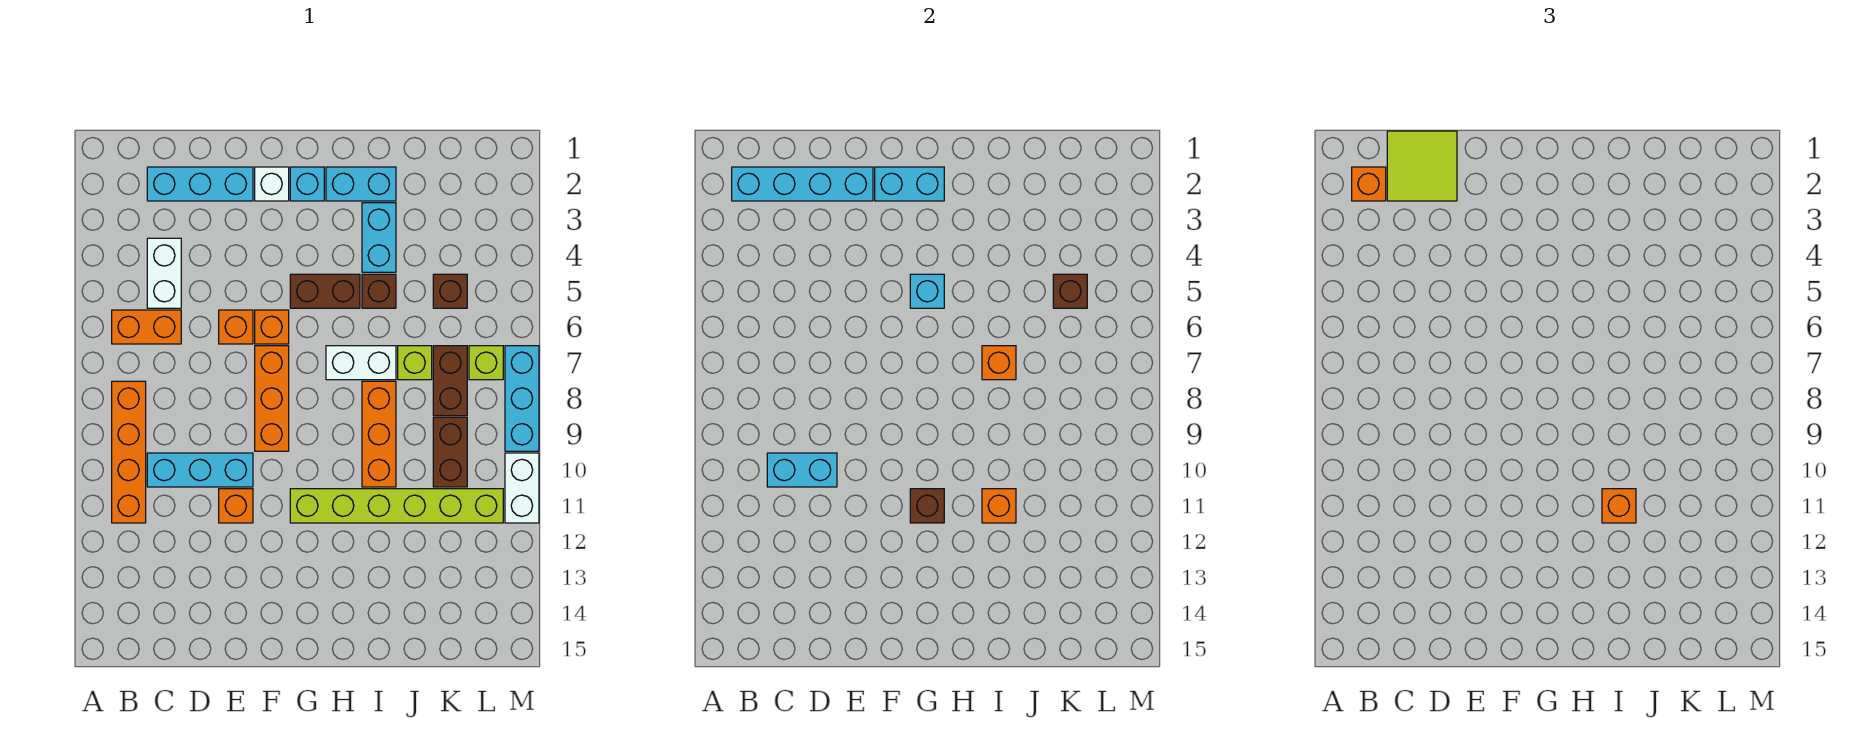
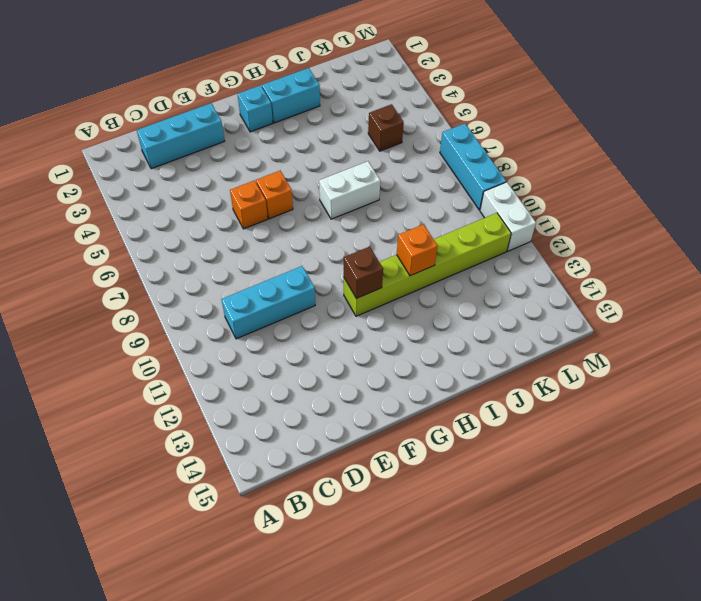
none -> orange 1x2 brick [112,310,181,344]
none -> orange 1x4 brick [112,381,146,523]
none -> white 1x2 brick [147,238,181,308]
none -> orange 1x1 brick [219,489,253,523]

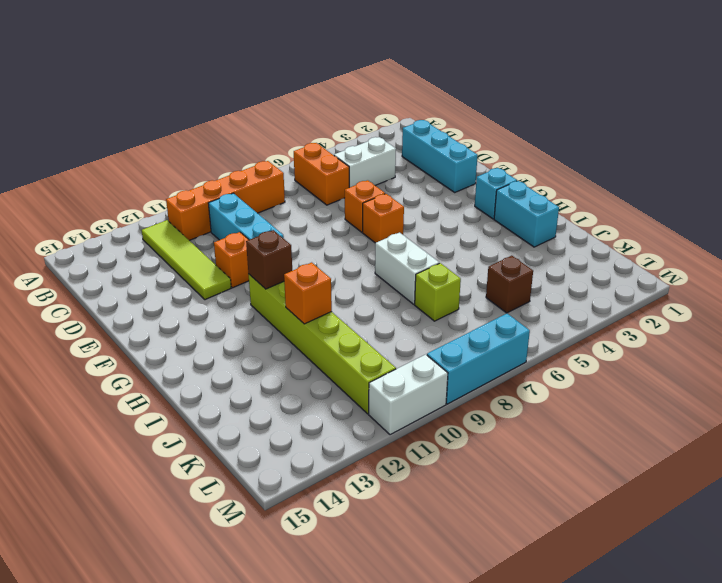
lime 1x4 tile [142,220,231,300] -> none
none -> white 1x1 brick [255,167,289,201]
none -> orange 1x3 brick [255,346,289,451]
none -> brown 1x2 brick [290,274,360,308]
none -> cyan 1x2 brick [362,203,396,272]

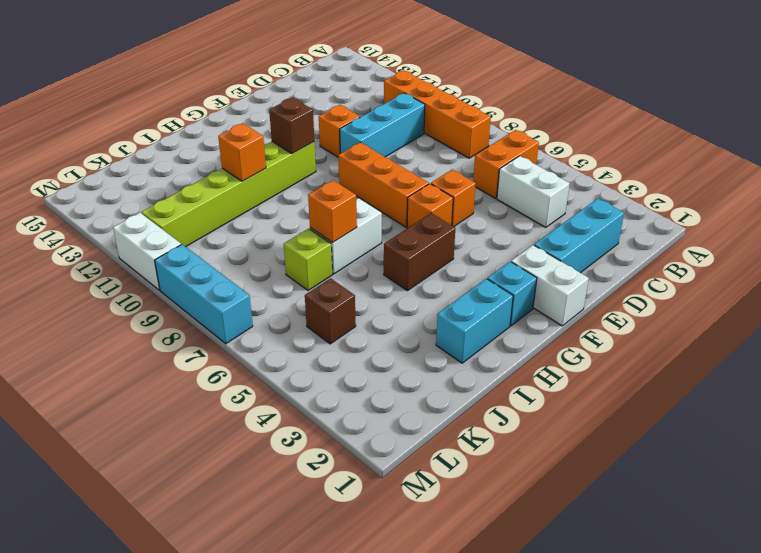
white 1x2 brick [511,245,589,326] -> white 1x1 brick [255,167,289,201]
none -> cyan 1x2 brick [362,203,396,272]
none -> brown 1x1 brick [362,274,396,308]
none -> orange 1x3 brick [362,381,396,487]
none -> brown 1x2 brick [433,346,467,416]

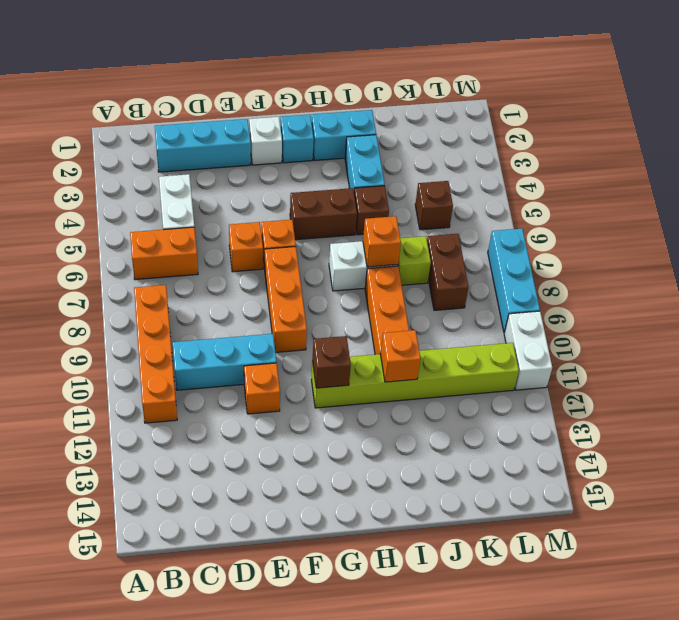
none -> brown 1x2 brick [433,417,467,487]
none -> lime 1x1 brick [469,346,503,380]
none -> cyan 1x4 brick [732,167,873,201]
none -> cyan 1x2 brick [767,453,837,487]

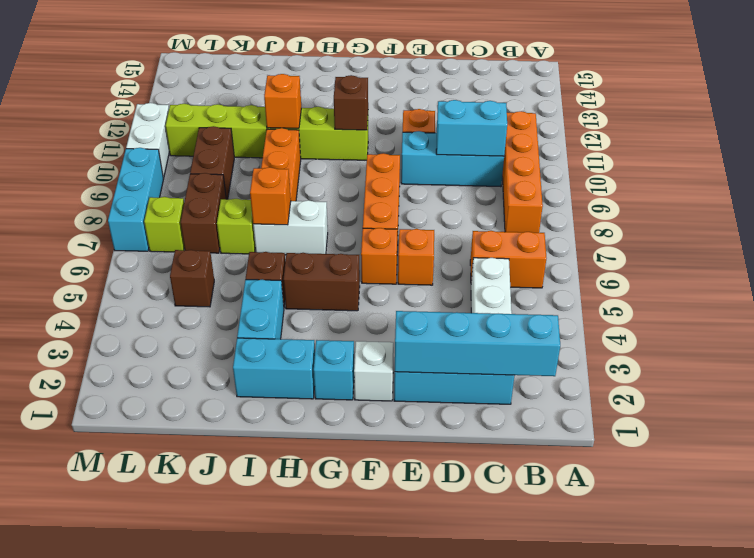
none -> cyan 1x2 brick [875,167,944,201]
none -> cyan 1x1 brick [910,274,944,308]
none -> brown 1x1 brick [1053,274,1087,308]
none -> orange 1x1 brick [1352,167,1386,201]

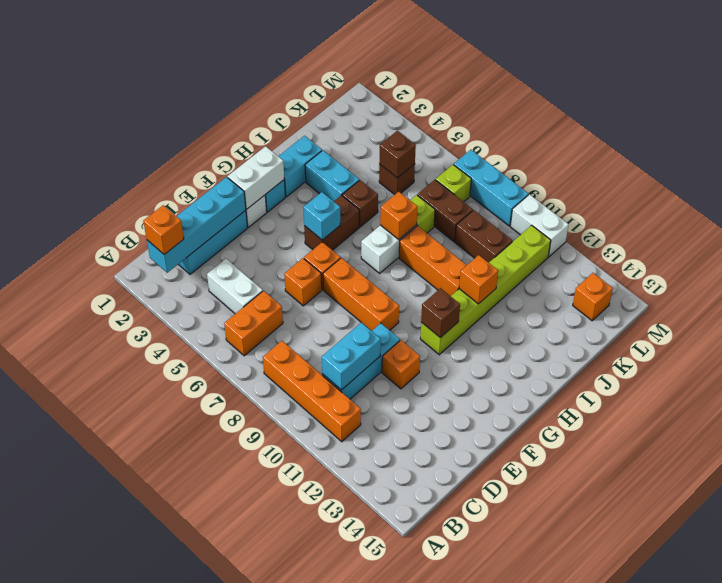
white 1x2 brick [227,146,284,209] -> cyan 1x2 brick [875,167,944,201]
orange 1x1 brick [573,273,613,321] -> orange 1x1 brick moved to [1602,489,1636,523]
none -> lime 2x2 tile [1387,131,1457,201]

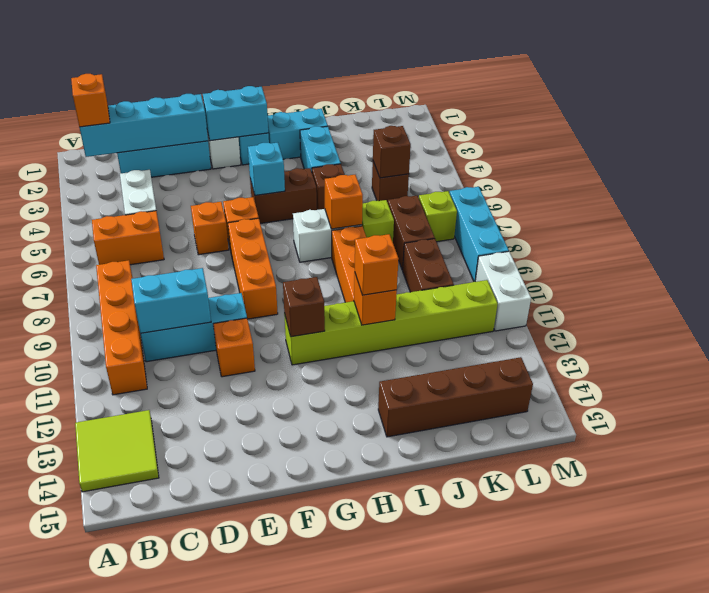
lime 2x2 tile [75,410,159,492] -> lime 2x2 tile moved to [1387,131,1457,201]
brown 1x4 brick [378,357,533,437] -> none

